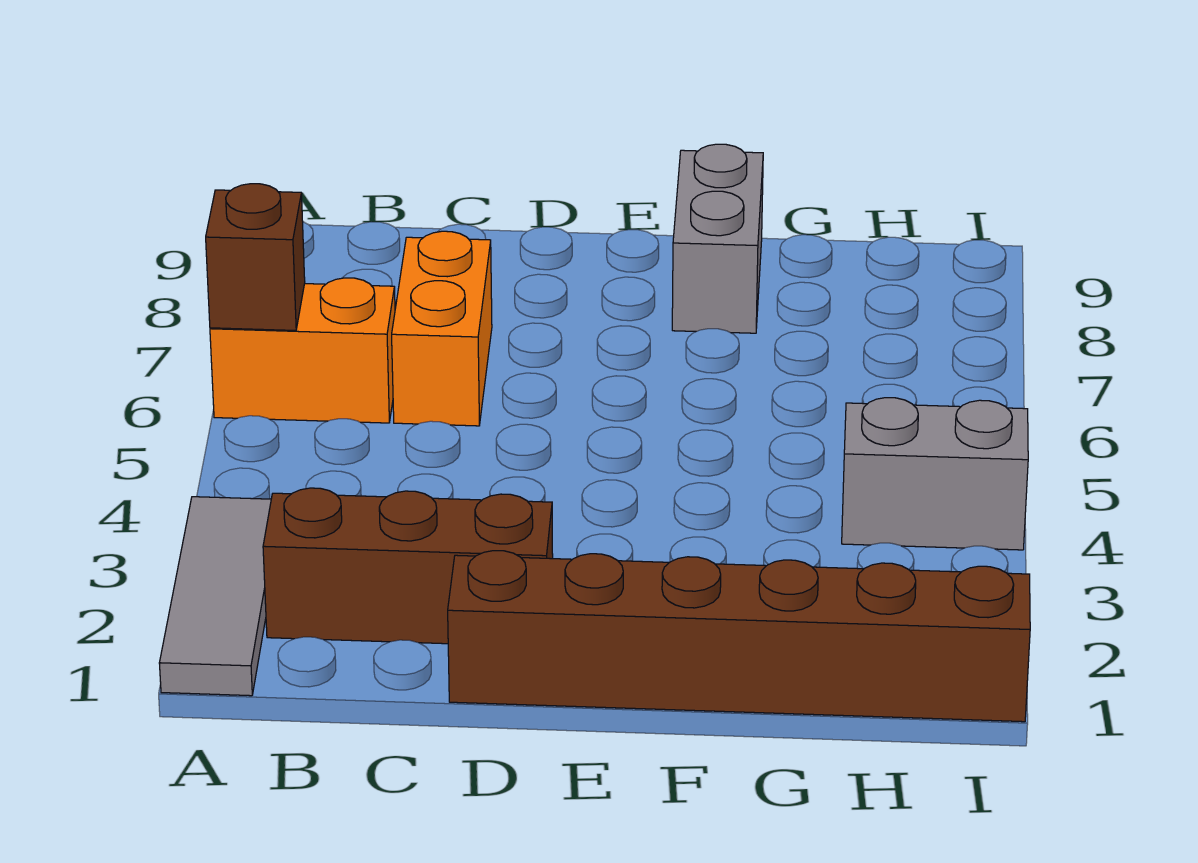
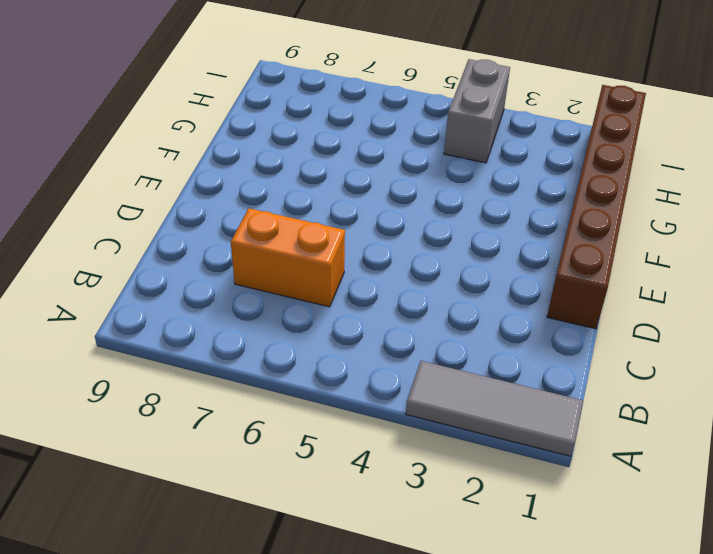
none -> orange 1x2 brick [210,278,395,423]
none -> brown 1x3 brick [263,488,553,644]

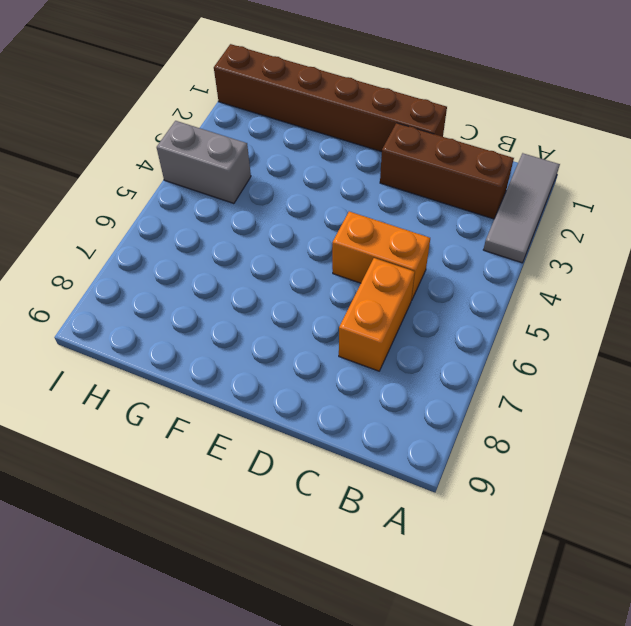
orange 1x2 brick [332,211,430,300] -> orange 1x2 brick moved to [210,278,395,423]
none -> grey 1x2 brick [672,144,763,333]
none -> brown 1x1 brick [206,184,305,331]

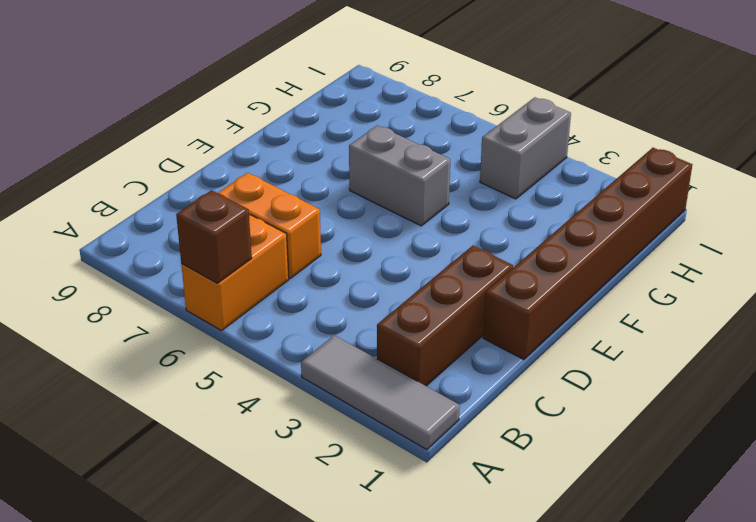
grey 1x2 brick [349,125,450,226] -> grey 1x2 brick moved to [672,144,763,333]

